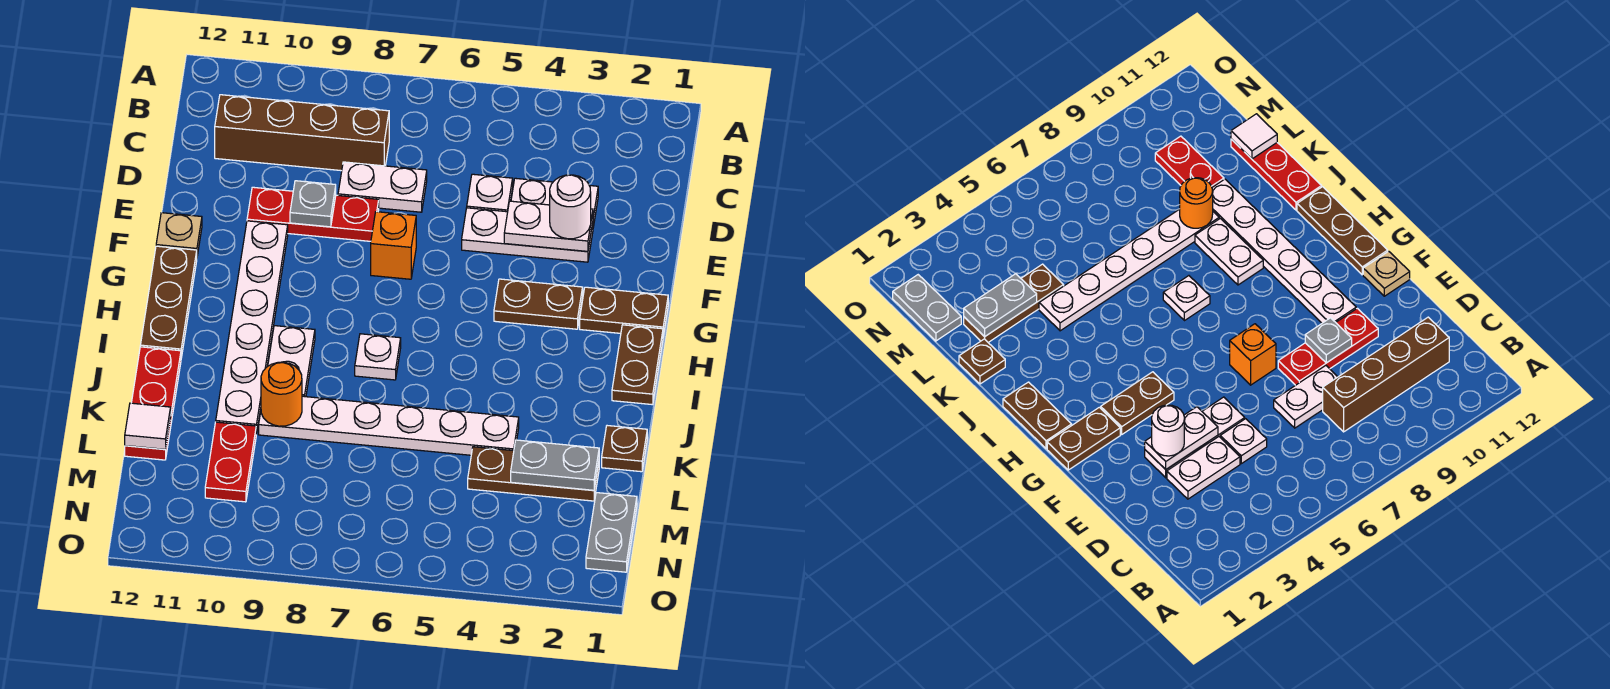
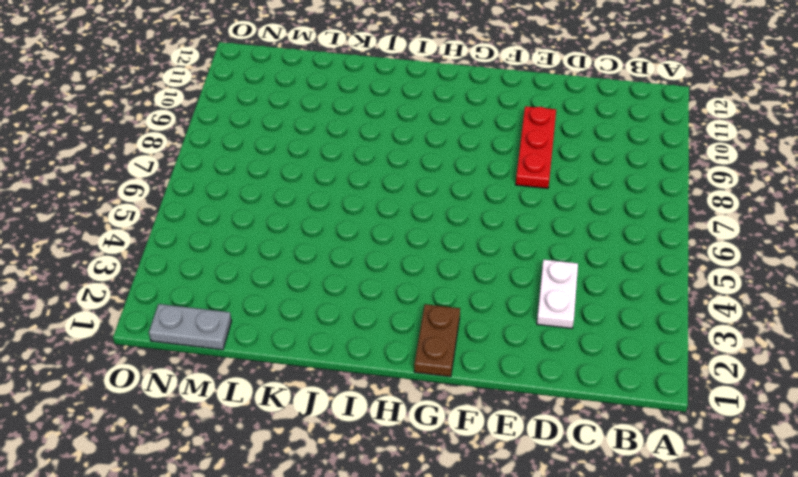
none -> brown 1x4 brick [215,95,389,171]
none -> white 1x1 plate [467,174,513,212]
none -> white 1x2 plate [338,162,427,212]

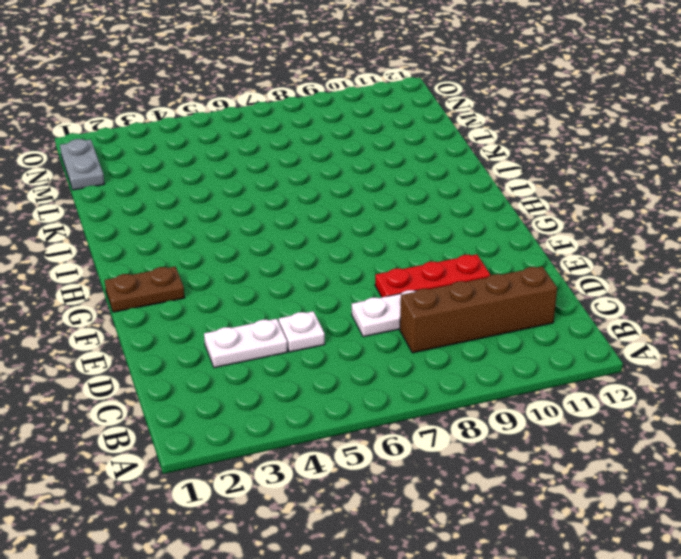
none -> white 1x3 plate [462,208,593,262]
none -> orange 1x1 brick [371,212,416,279]
none -> white 1x6 plate [216,221,288,434]

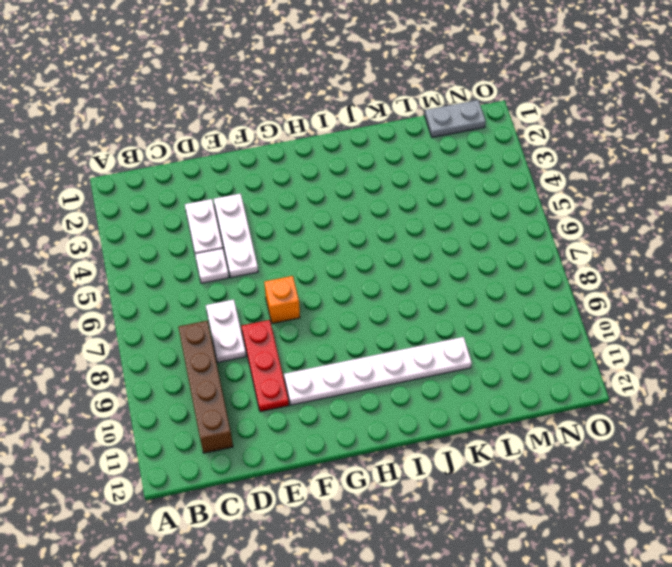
none -> tan 1x1 plate [156,213,202,256]
none -> brown 1x2 plate [580,287,668,336]
none -> brown 1x2 plate [494,279,583,329]

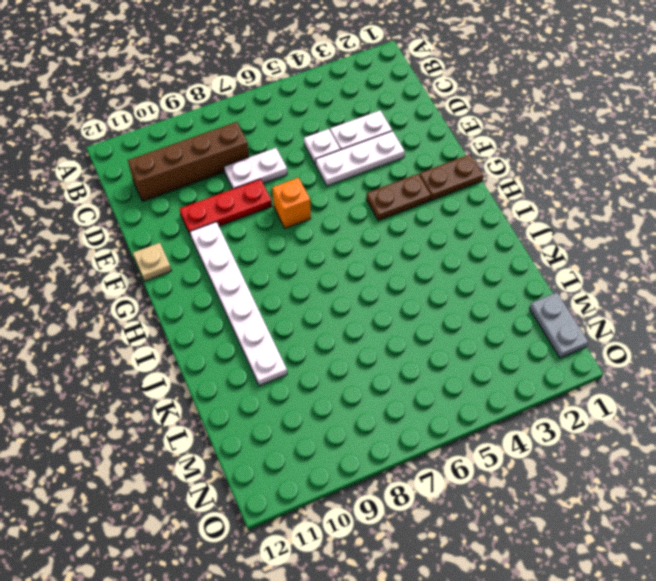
none -> brown 1x3 plate [140,246,197,358]
none -> brown 1x2 plate [612,325,663,405]
none -> white 1x1 plate [355,334,401,380]

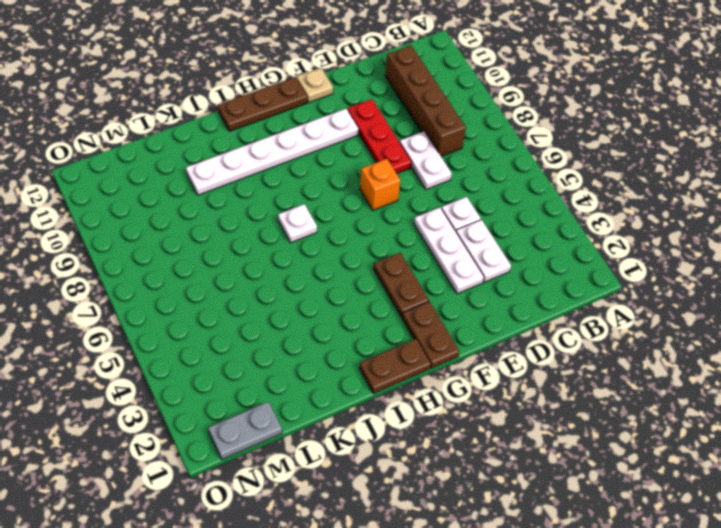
none -> white 1x2 plate [268,326,315,397]
none -> red 1x3 plate [125,347,181,460]
none -> brown 1x1 plate [602,426,647,472]

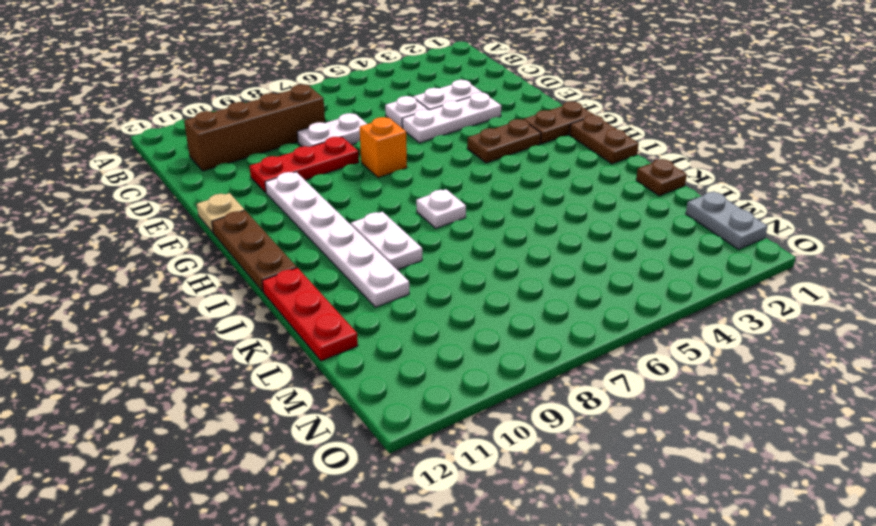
none -> white 1x6 plate [259,396,519,455]
none -> brown 1x3 plate [468,447,599,501]
none -> red 1x2 plate [205,422,256,502]

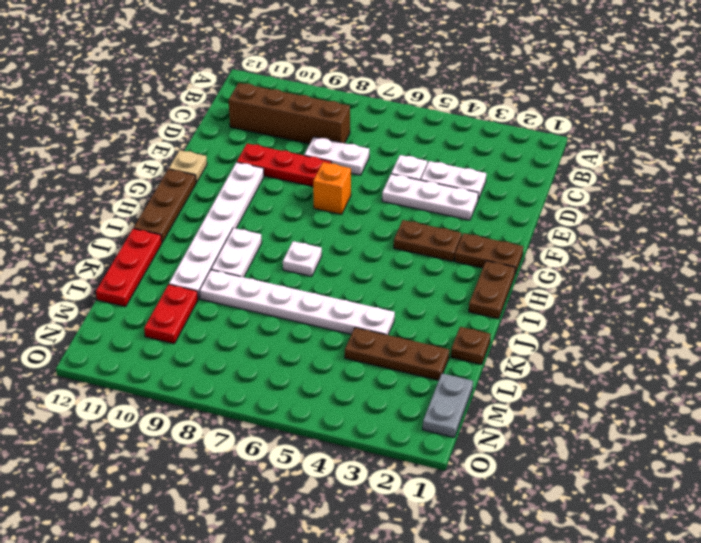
none -> white 1x2 plate [504,201,593,251]
none -> grey 1x1 plate [290,181,336,227]
none -> orange 1x1 round brick [261,362,302,426]

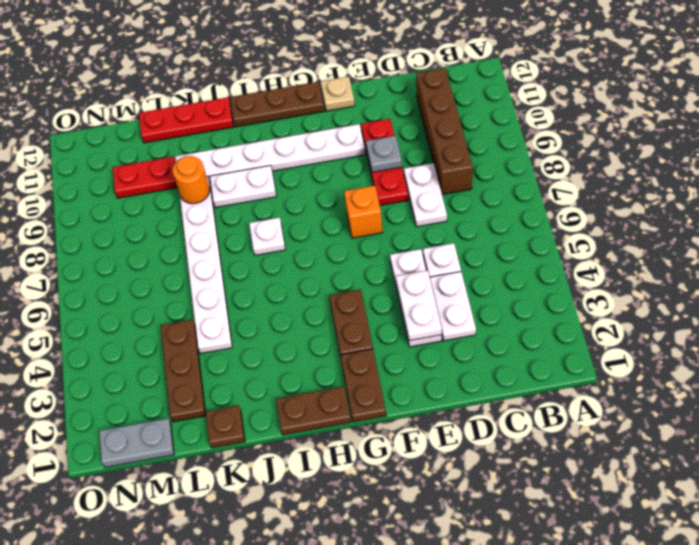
none -> grey 1x2 plate [511,440,599,490]
none -> white 1x1 tile [125,403,171,449]
none -> white 1x1 round brick [550,175,591,239]

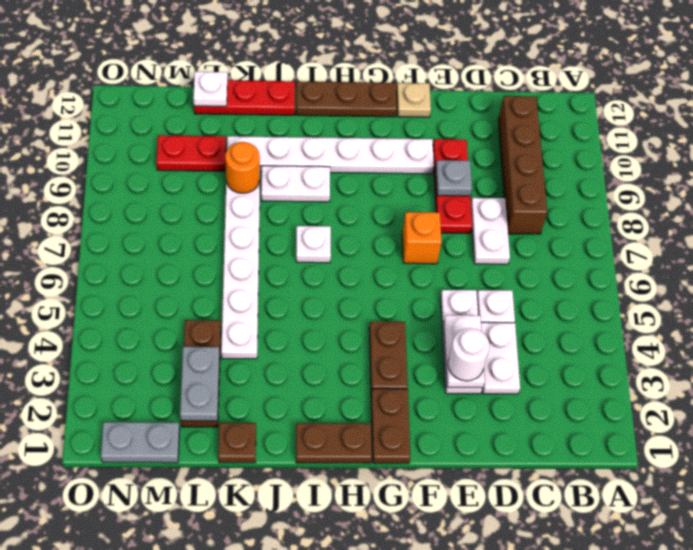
white 1x1 plate [193,72,227,106] -> white 1x1 tile [125,403,171,449]

